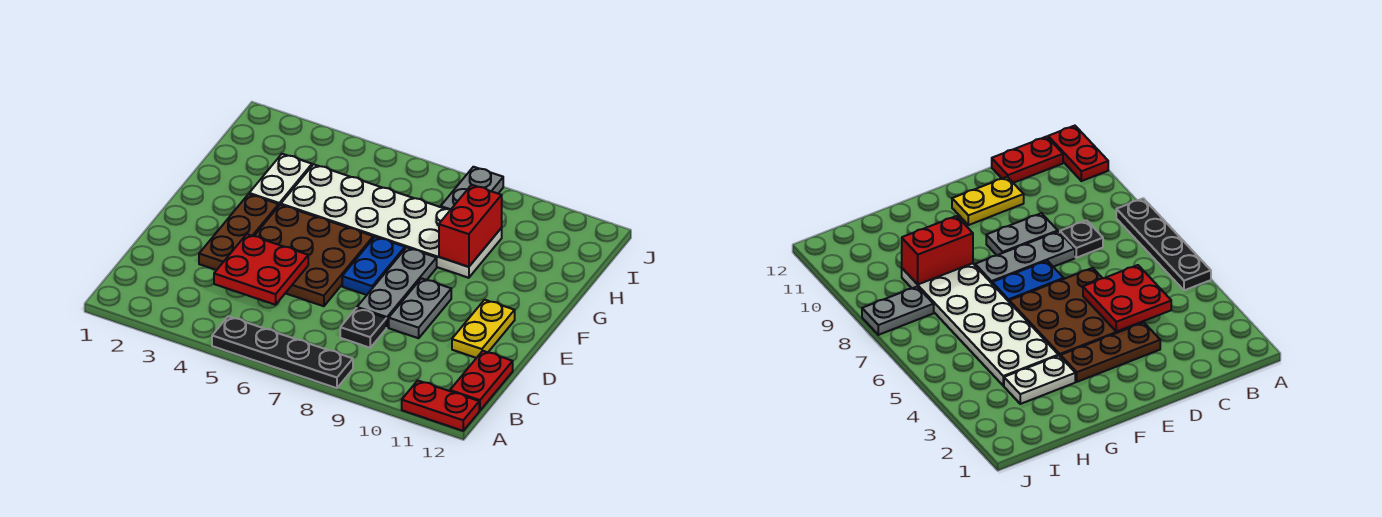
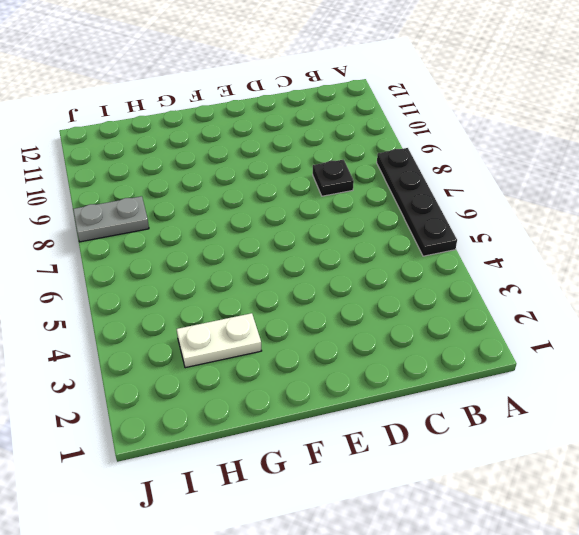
none -> red 1x2 plate [402,381,479,431]
none -> red 1x2 plate [450,351,513,411]
none -> brown 1x3 plate [199,194,279,270]

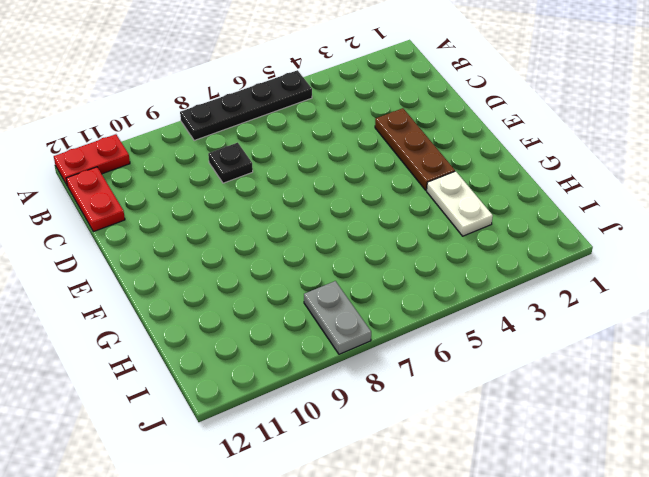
none -> brown 3x3 plate [255,205,373,306]
none -> grey 1x3 plate [357,247,437,328]
none -> grey 1x2 plate [389,278,451,338]

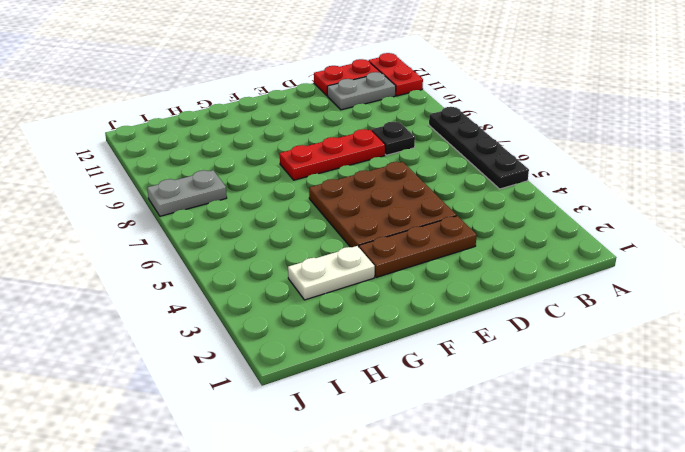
grey 1x2 plate [327,72,396,110] -> grey 1x2 plate moved to [389,278,451,338]
red 1x3 plate [280,129,385,180] -> grey 1x3 plate [357,247,437,328]
none -> yellow 1x2 plate [452,300,515,358]
none -> blue 1x2 plate [342,237,405,295]
none -> white 2x6 plate [281,164,502,278]

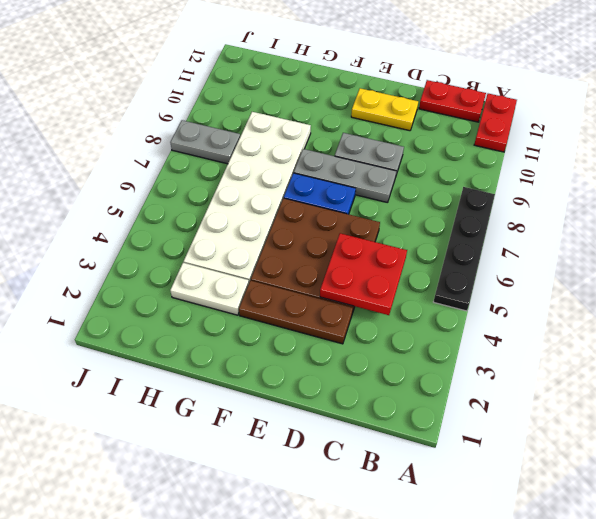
none -> black 1x1 plate [340,308,386,348]
none -> red 1x2 brick [439,185,502,267]

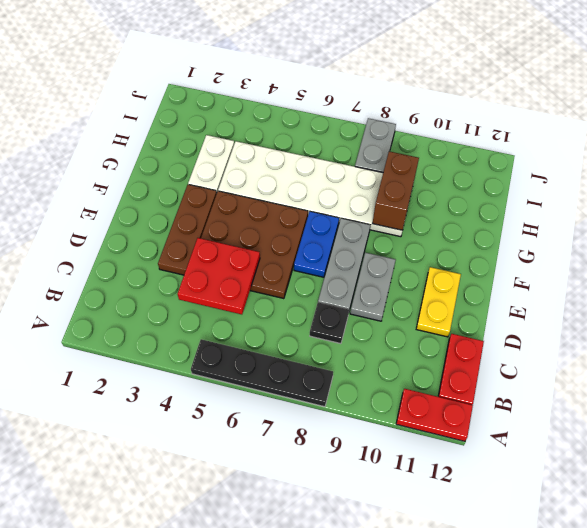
brown 1x2 brick [372,151,419,230] -> red 1x2 brick [439,185,502,267]

